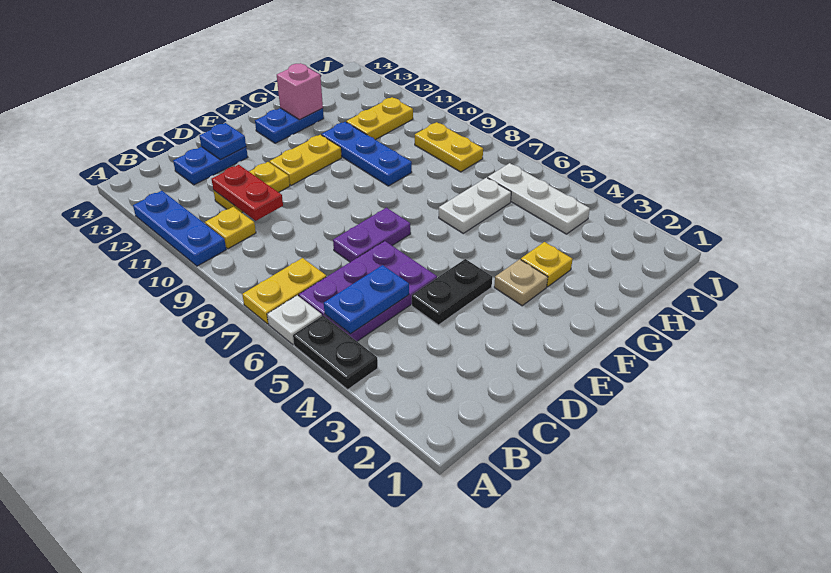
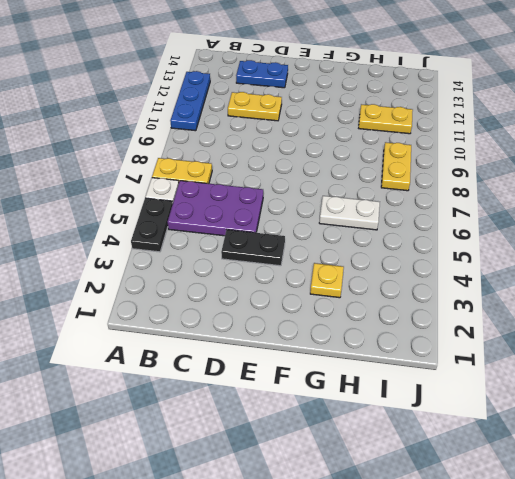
none -> yellow 1x1 plate [205,207,256,249]
none -> purple 1x2 plate [333,208,411,262]
none -> yellow 1x2 plate [269,135,342,185]

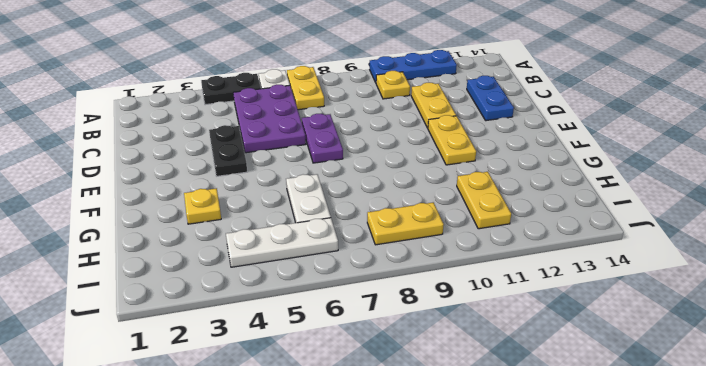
none -> tan 1x1 plate [494,259,548,306]
none -> blue 1x2 plate [255,108,324,143]
none -> blue 1x3 plate [322,122,412,186]

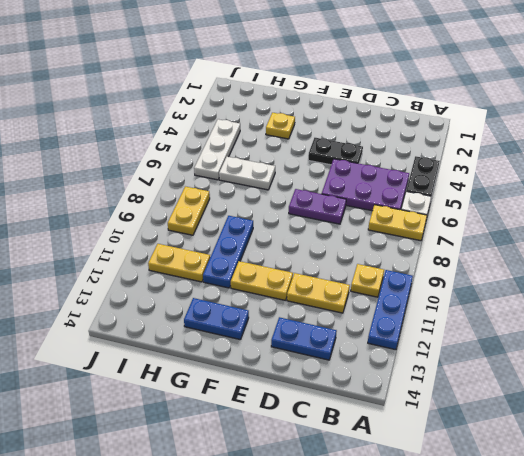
none -> tan 1x1 plate [494,259,548,306]
none -> blue 1x2 plate [324,265,409,334]
none -> red 1x2 plate [211,165,283,221]

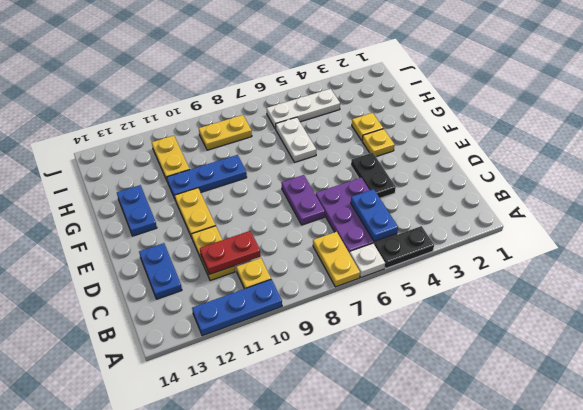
yellow 1x1 plate [362,129,395,157] -> tan 1x1 plate [494,259,548,306]
none -> blue 1x1 plate [199,123,246,160]
none -> pink 1x1 brick [277,63,323,120]

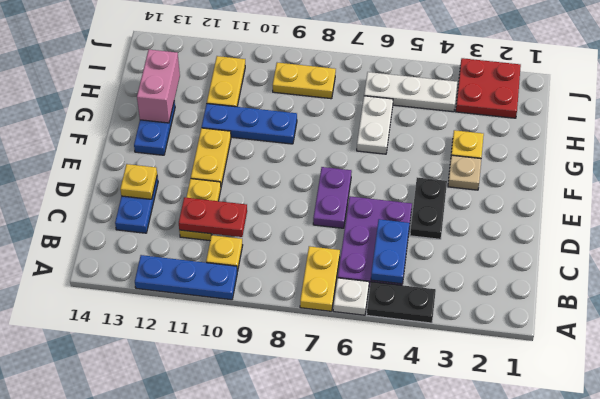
yellow 1x1 plate [120,164,157,199] -> blue 1x1 plate [199,123,246,160]
pink 1x2 brick [137,50,180,123] -> pink 1x1 brick [277,63,323,120]
red 2x2 plate [456,58,521,118] -> none

